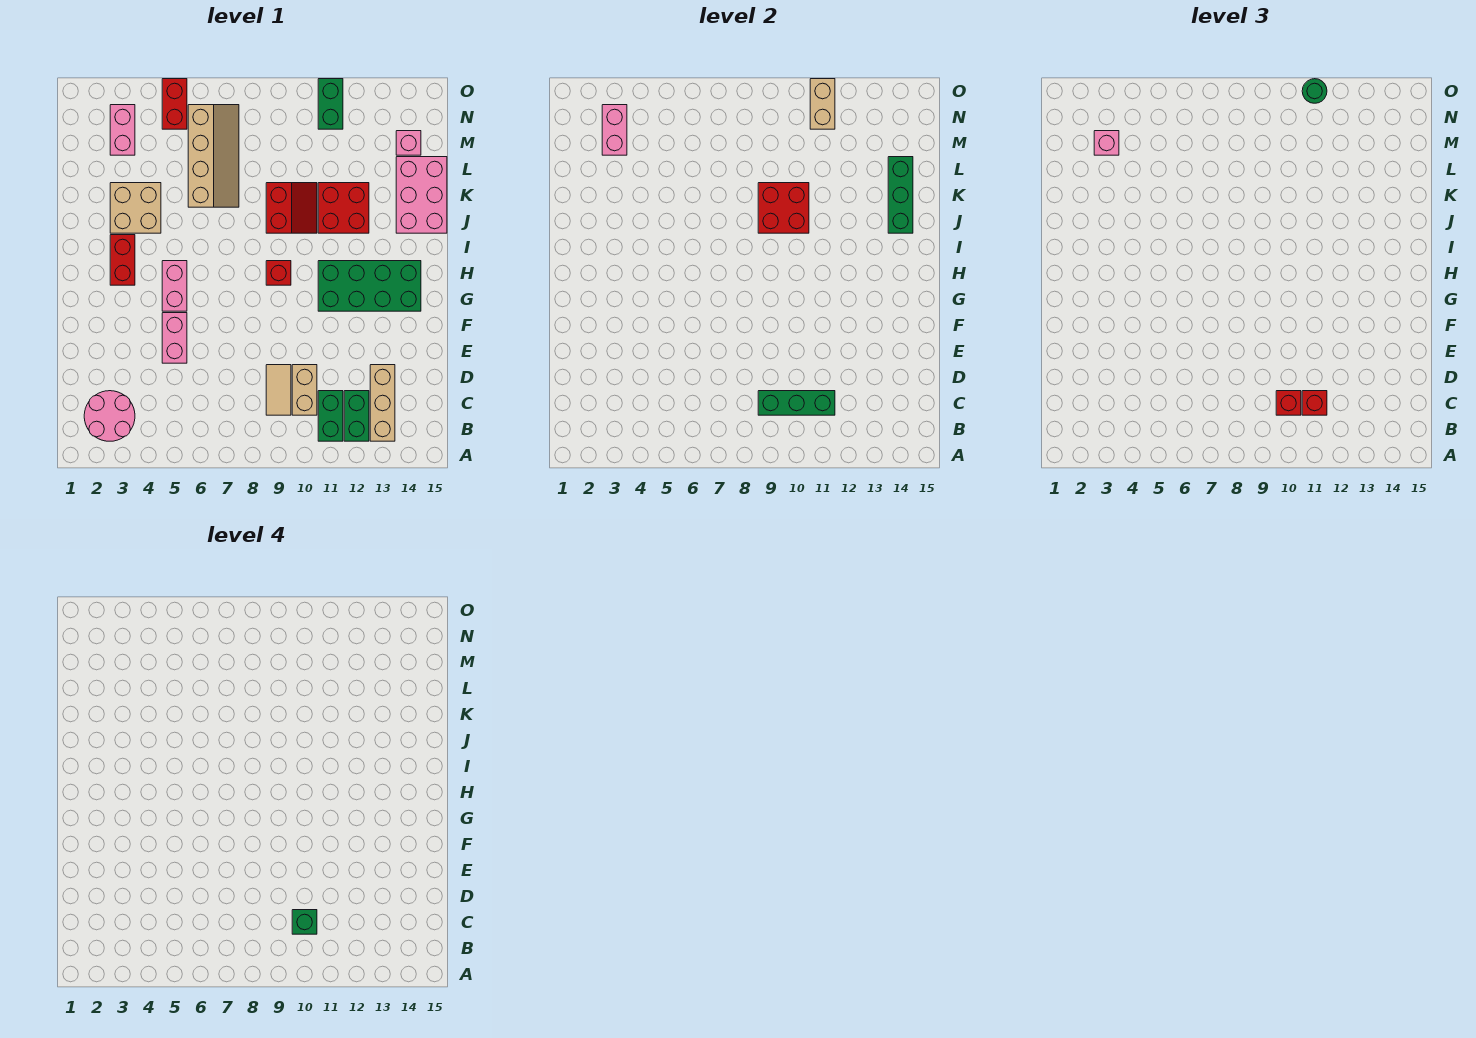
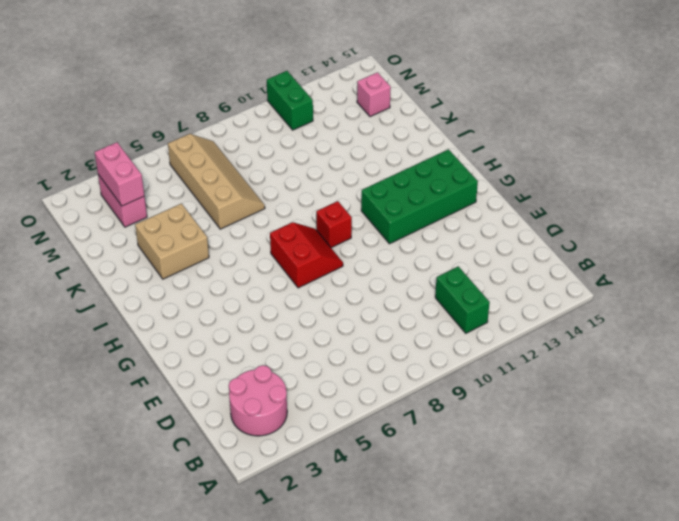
red 2x2 slope [270,222,343,288] -> red 2x2 slope moved to [266,183,317,233]
none -> green 1x2 brick [344,391,369,441]
none -> tan 1x3 brick [370,365,395,441]
none -> tan 1x2 tile [266,365,291,415]
none -> tan 1x2 brick [292,365,317,415]

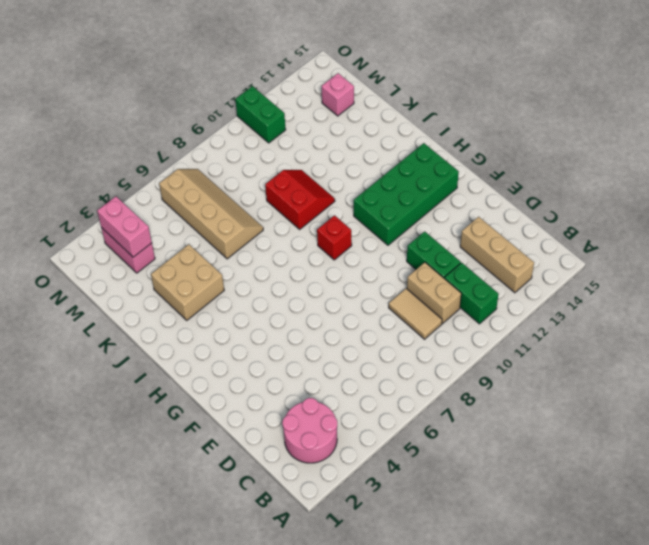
green 1x2 brick [407,231,461,278] -> green 1x2 brick moved to [344,391,369,441]
none -> pink 1x2 brick [162,313,187,363]
none -> pink 1x2 brick [162,261,187,311]
none -> red 1x2 brick [110,235,135,285]
none -> red 2x2 brick [318,183,369,233]

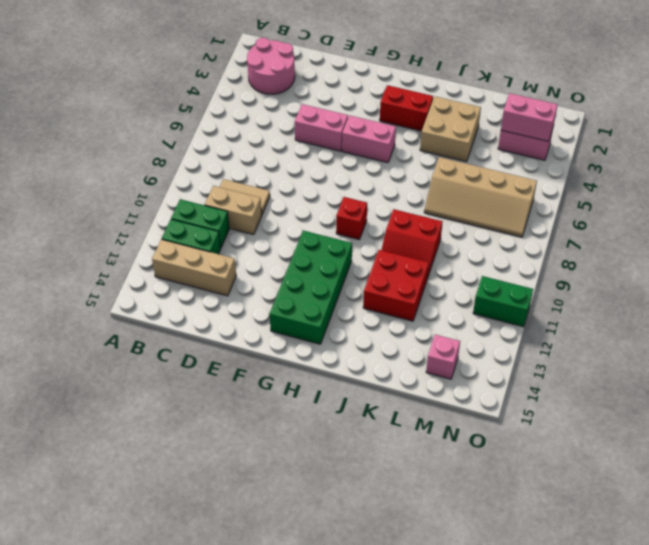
none -> pink 2x3 brick [396,157,447,233]
none -> red 1x2 brick [162,79,187,129]
none -> green 1x3 brick [758,391,835,415]
none -> red 2x2 brick [758,183,809,233]

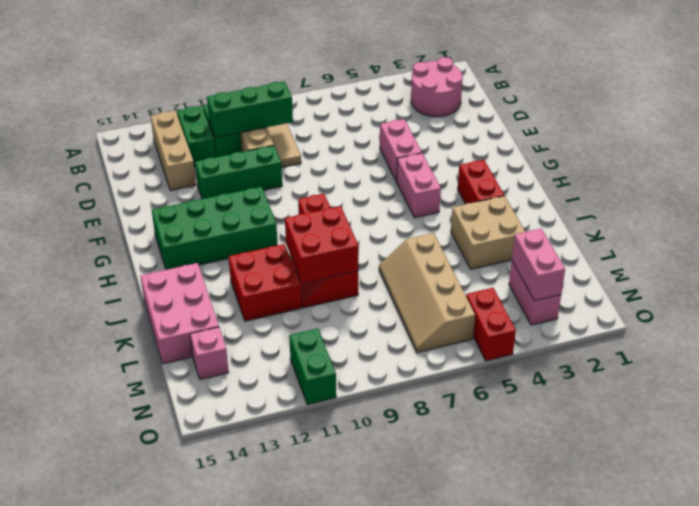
green 1x3 brick [195,146,282,199] -> green 1x3 brick turned to [888,157,913,233]
none -> tan 1x2 brick [810,79,835,129]
none -> red 1x1 brick [1276,391,1301,415]
none -> red 1x1 brick [1302,391,1327,415]
none -> pink 1x1 brick [1094,131,1119,155]

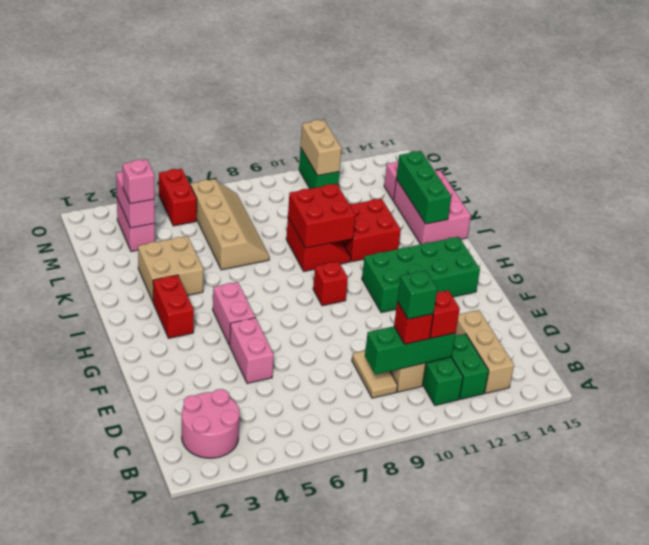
none -> green 1x1 round brick [1302,79,1327,103]

